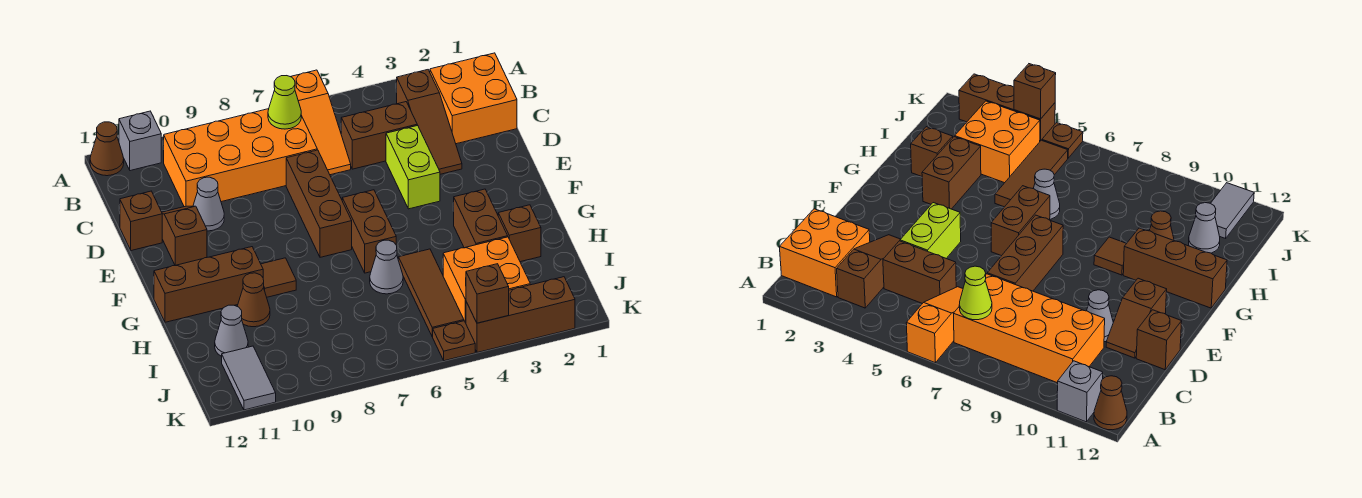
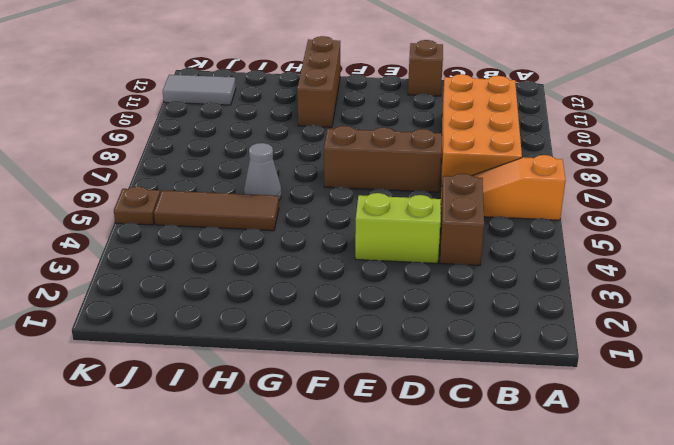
none -> grey 1x1 brick [119,111,161,171]
none -> brown 1x1 cone [90,122,124,176]
none -> orange 2x2 brick [430,53,517,144]

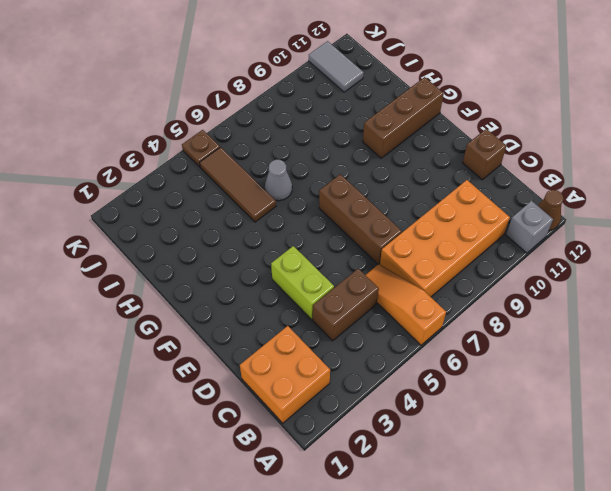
none -> brown 1x3 slope [397,70,462,174]
none -> grey 1x1 cone [193,177,224,231]
none -> brown 1x2 slope [162,206,207,265]

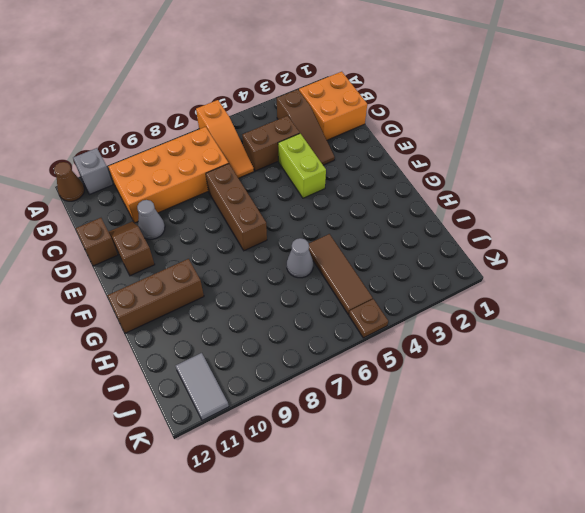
none -> brown 1x2 brick [342,190,396,273]
none -> brown 1x2 brick [453,189,508,248]
none -> brown 1x1 tile [261,258,296,297]

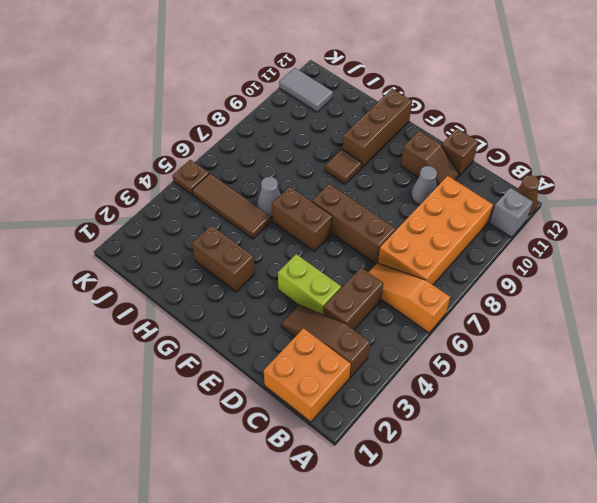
none -> brown 1x1 brick [498,205,541,262]
none -> brown 1x1 cone [237,273,270,327]
none -> orange 2x2 brick [443,237,530,323]

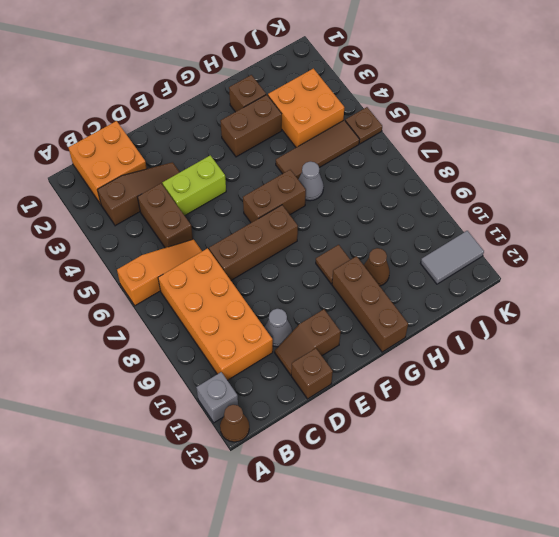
none -> grey 1x1 cone [215,305,248,357]
none -> brown 1x3 brick [466,277,575,352]
none -> lime 1x1 cone [268,76,301,129]

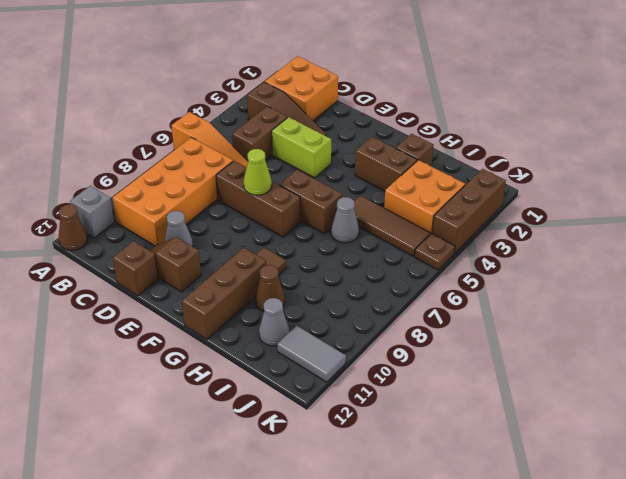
lime 1x1 cone [244,149,272,195] -> lime 1x1 cone moved to [268,76,301,129]
none -> brown 1x1 brick [466,264,509,323]

